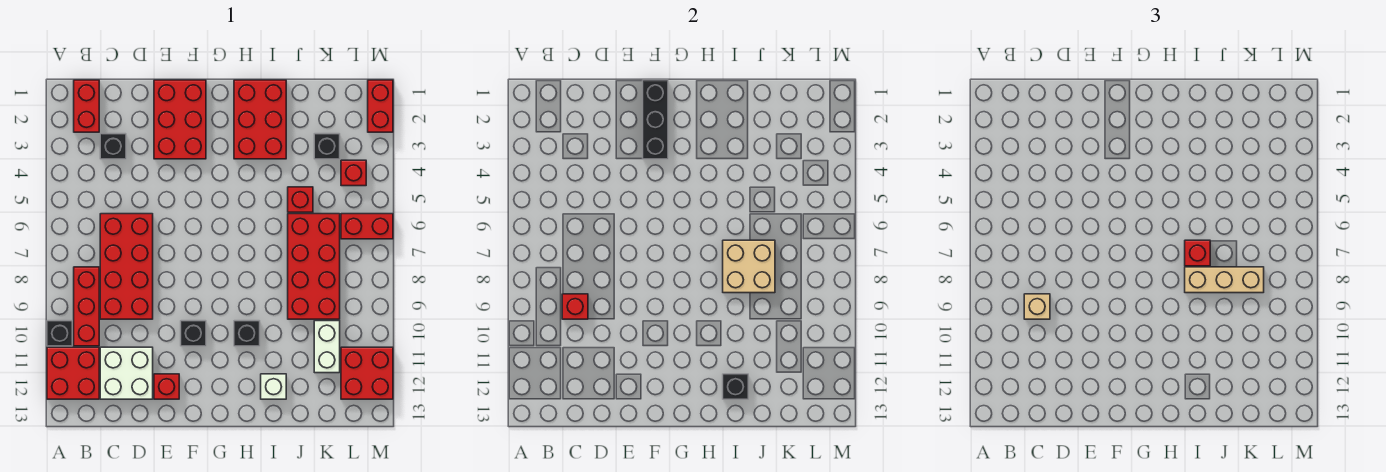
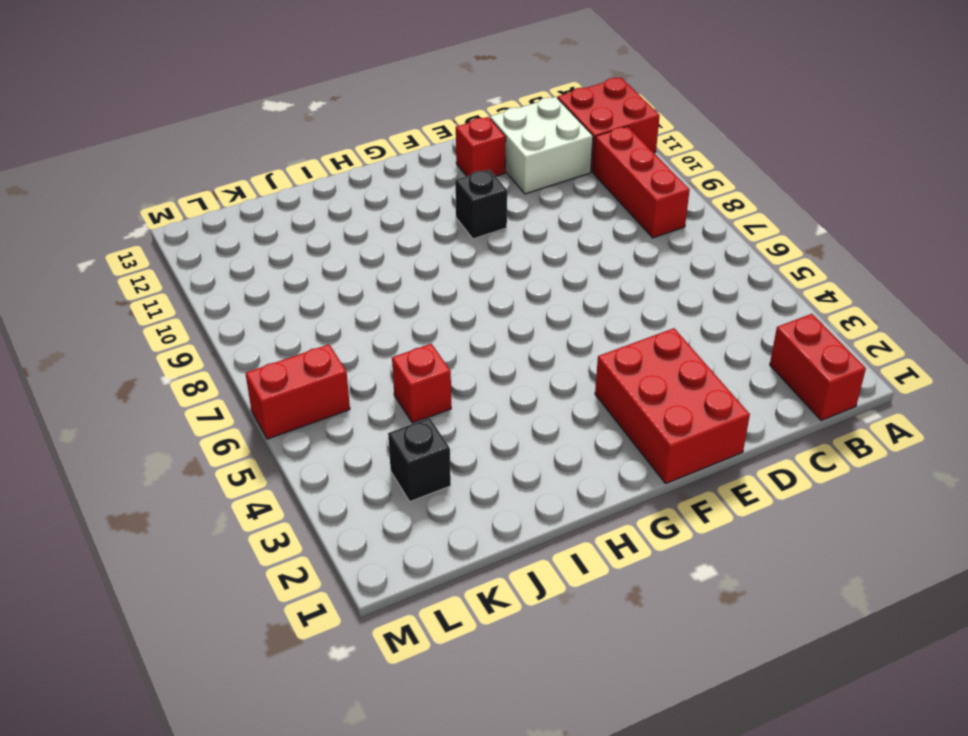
none -> black 1x1 brick [47,321,72,346]
none -> black 1x1 brick [100,134,126,159]
none -> red 2x4 brick [100,214,153,319]

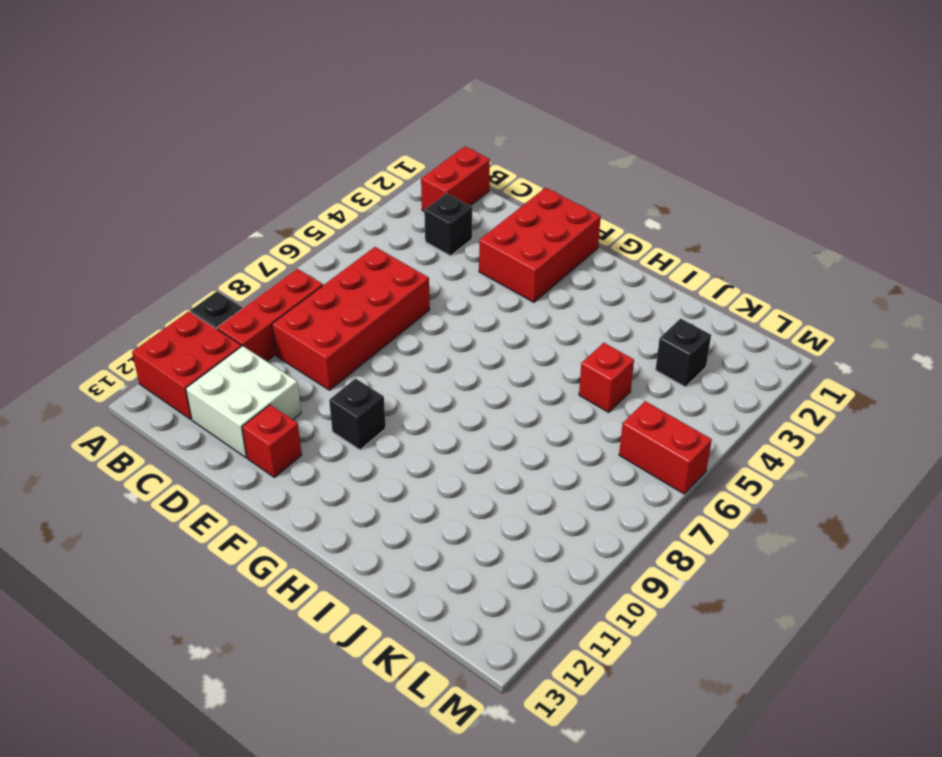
none -> red 2x3 brick [234,80,286,159]
none -> black 1x1 brick [234,321,260,346]
none -> white 1x1 brick [261,374,286,399]

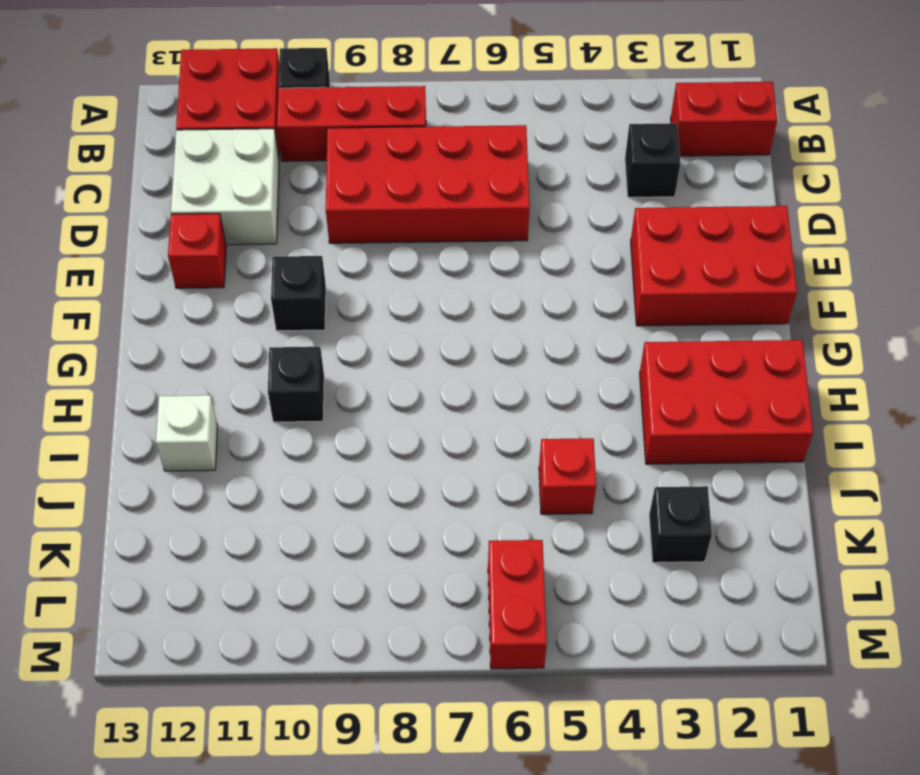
none -> red 2x4 brick [288,214,340,319]
none -> white 1x2 brick [314,321,340,373]
none -> red 1x1 brick [341,160,366,186]

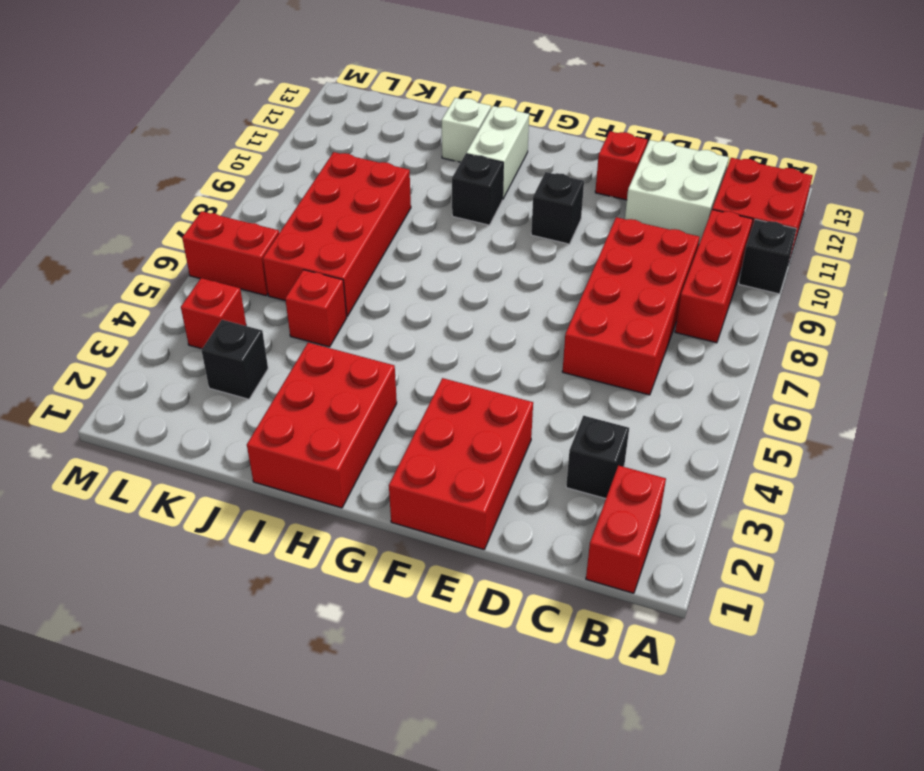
white 1x2 brick [466,106,529,200] -> white 1x2 brick moved to [314,321,340,373]
none -> red 2x2 brick [341,347,393,399]
none -> red 1x2 brick [368,80,393,132]
none -> red 1x1 brick [562,294,588,319]

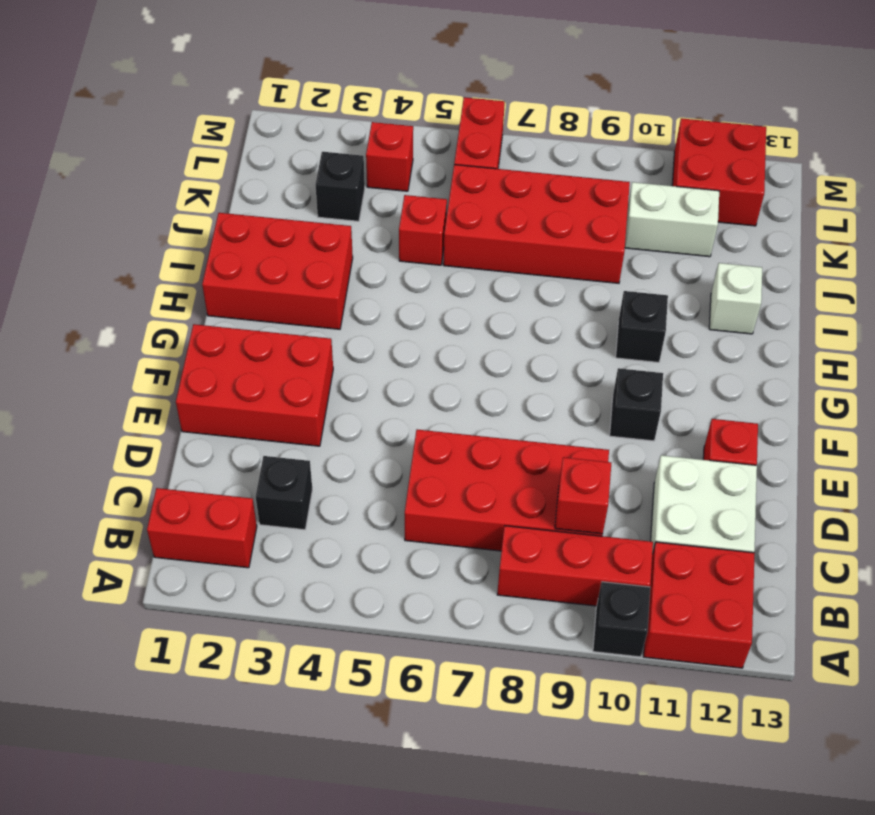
none -> red 1x2 brick [368,80,393,132]
none -> black 1x3 brick [643,80,668,159]
none -> tan 2x2 brick [723,240,775,293]

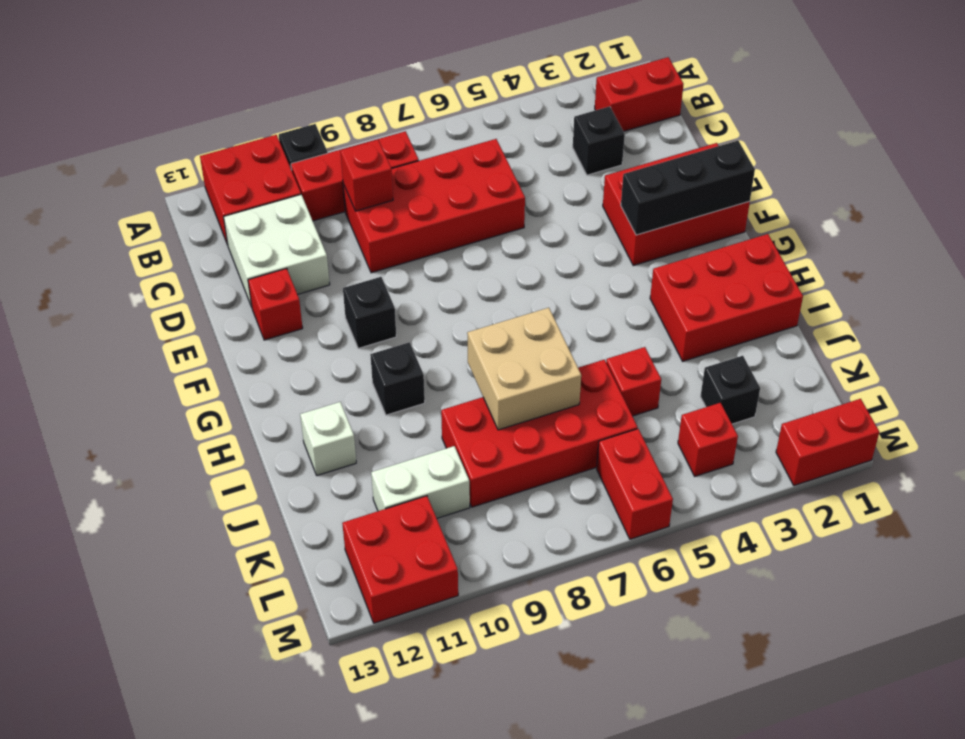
none -> black 1x1 brick [723,374,748,399]
none -> tan 1x1 brick [1024,294,1050,319]
none -> red 1x1 brick [1185,240,1210,266]

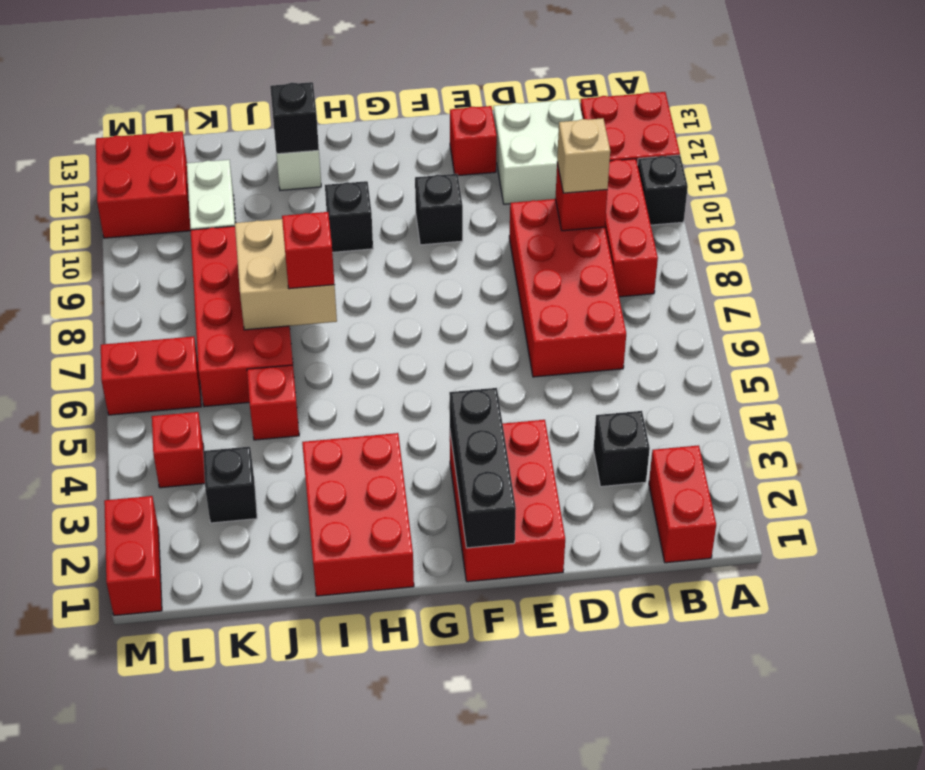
none -> tan 1x3 brick [1185,267,1264,293]

